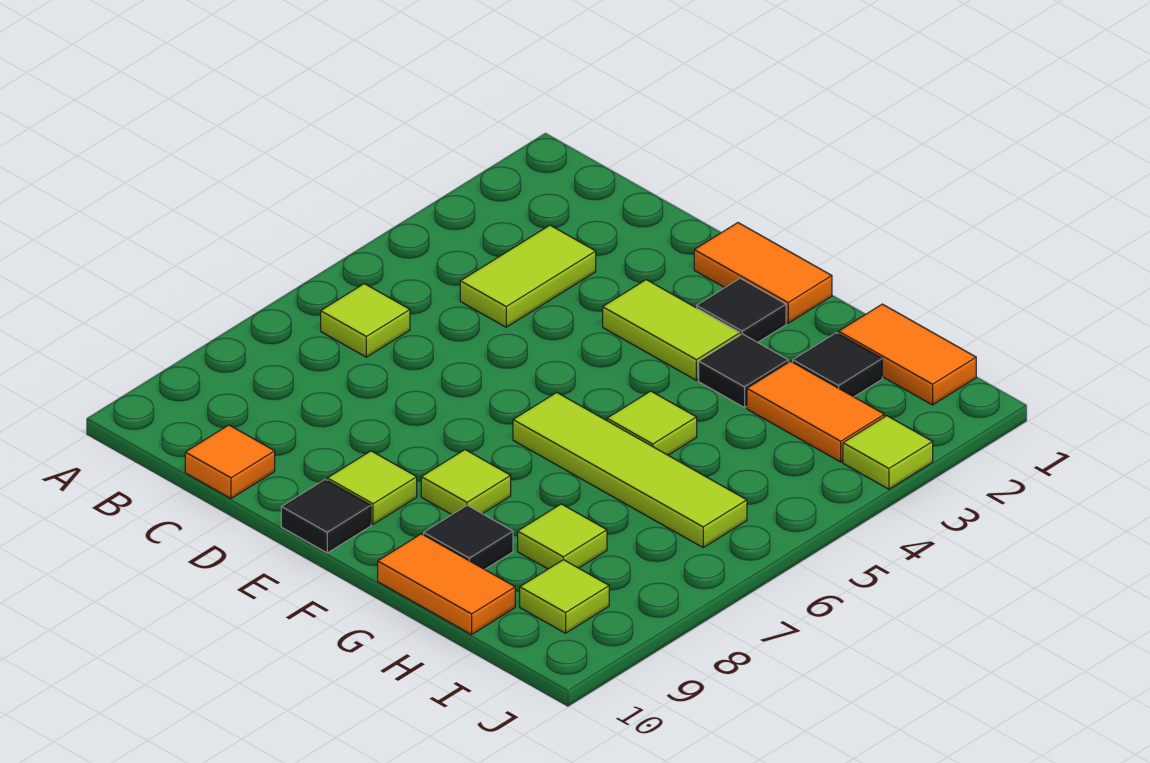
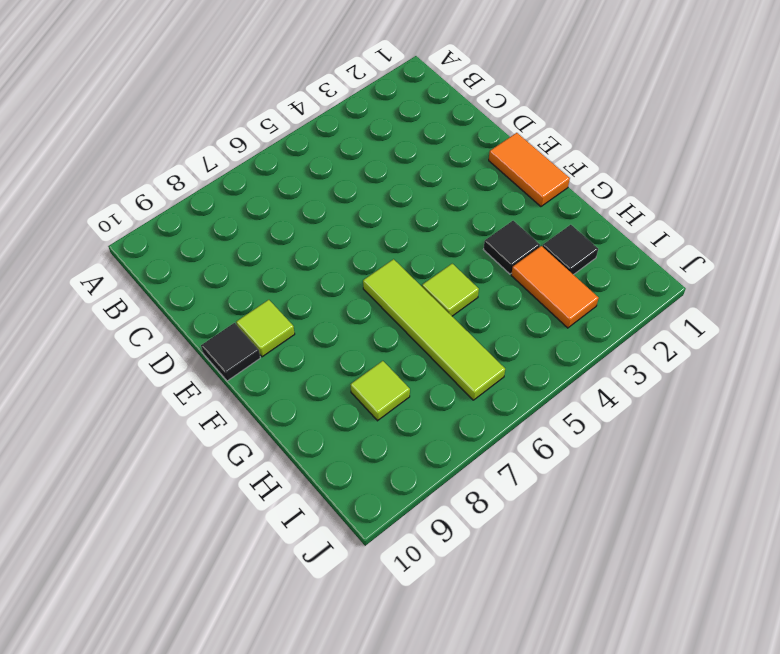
none -> lime 1x1 tile [321,284,410,357]
none -> lime 1x2 tile [460,225,596,327]
none -> orange 1x1 tile [185,425,275,498]

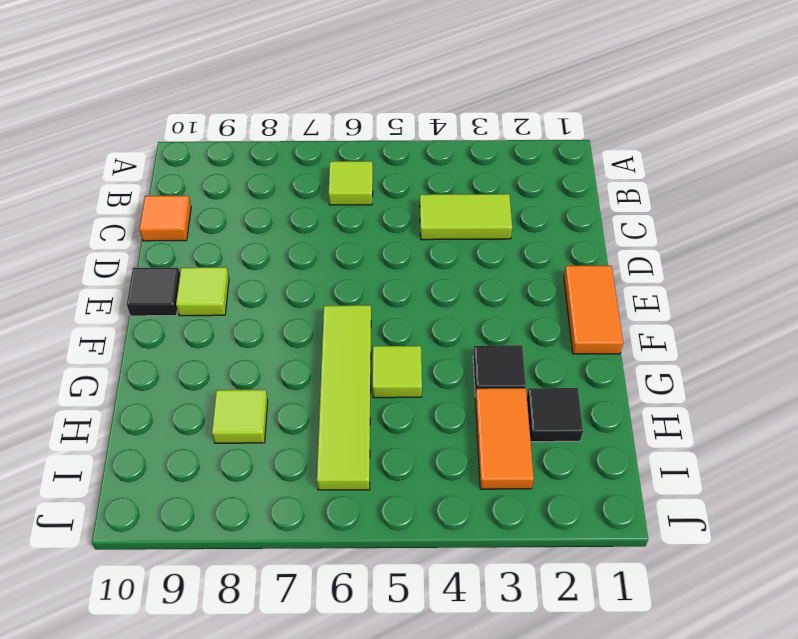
none -> lime 1x2 tile [603,280,740,380]
none -> black 1x1 tile [697,278,786,342]
none -> lime 1x1 tile [421,450,511,514]

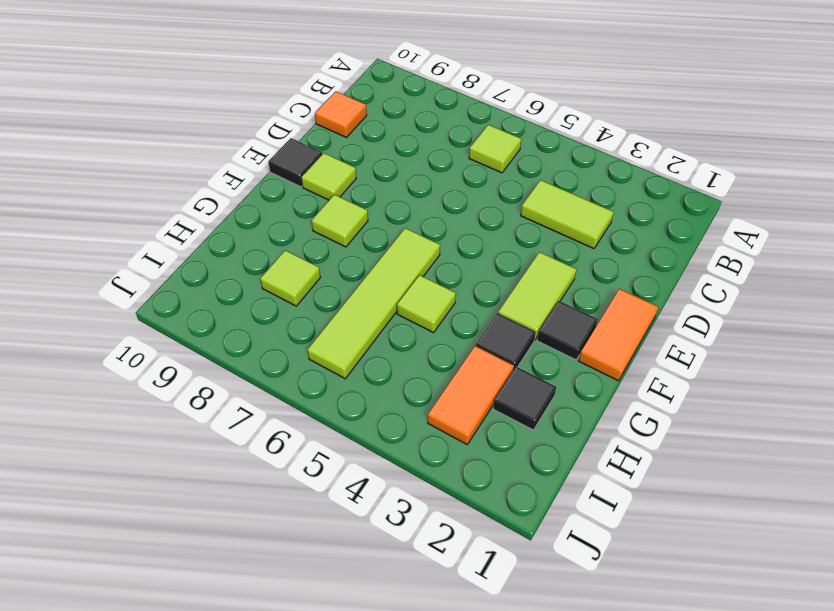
none -> black 1x1 tile [424,505,513,569]
none -> orange 1x2 tile [378,534,515,635]
none -> orange 1x2 tile [839,304,976,405]

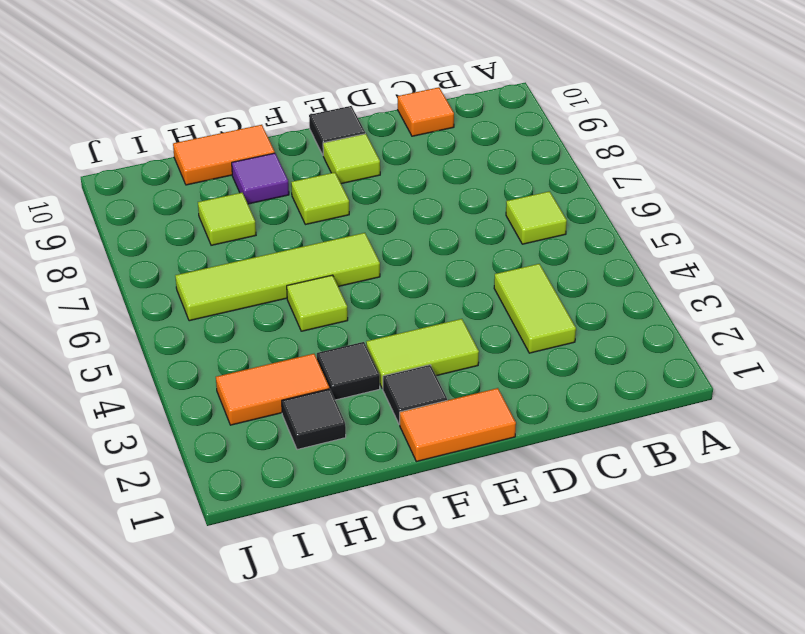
purple 1x1 tile [232,153,289,204] -> black 1x1 tile [424,505,513,569]
none -> orange 1x2 tile [839,304,976,405]
none -> lime 1x1 tile [520,560,609,633]
none -> lime 1x1 tile [843,416,933,489]

